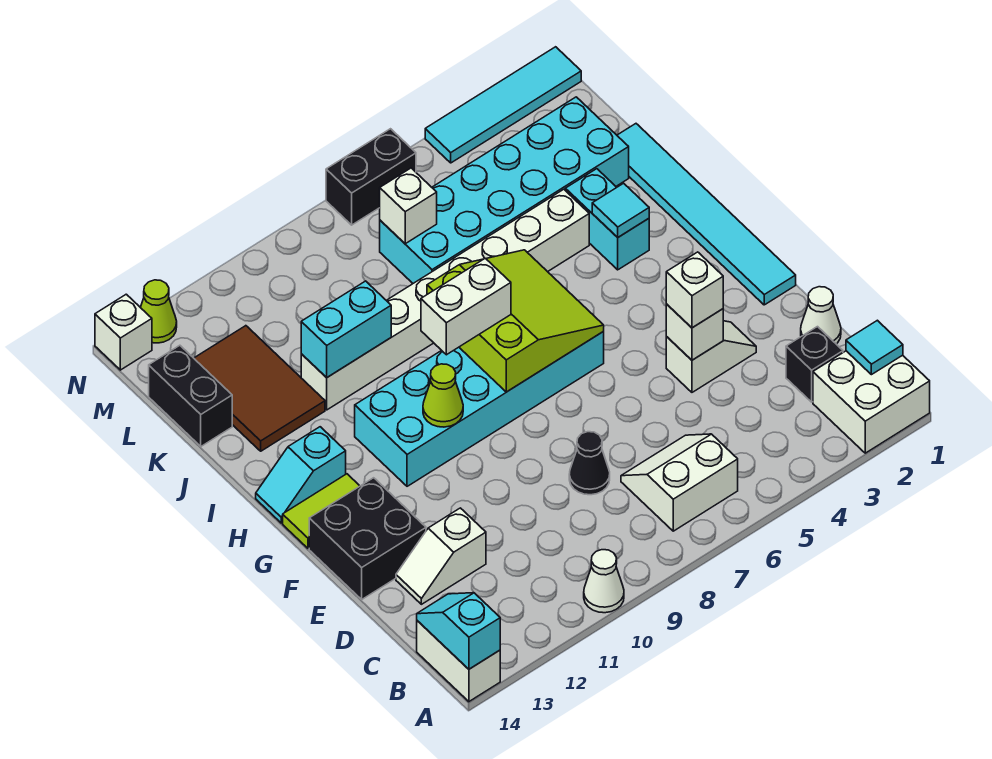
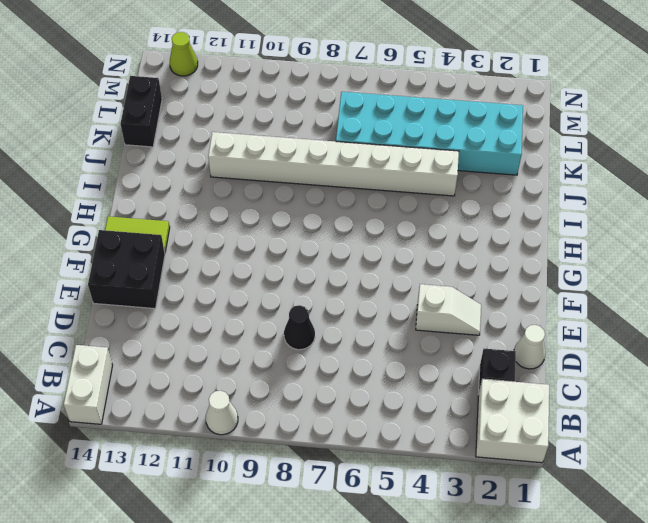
none -> white 2x2 slope [621,434,738,531]
none -> white 1x2 slope [396,508,486,604]
none -> cyan 1x6 tile [617,124,796,305]
none -> cyan 2x6 brick [355,332,604,486]

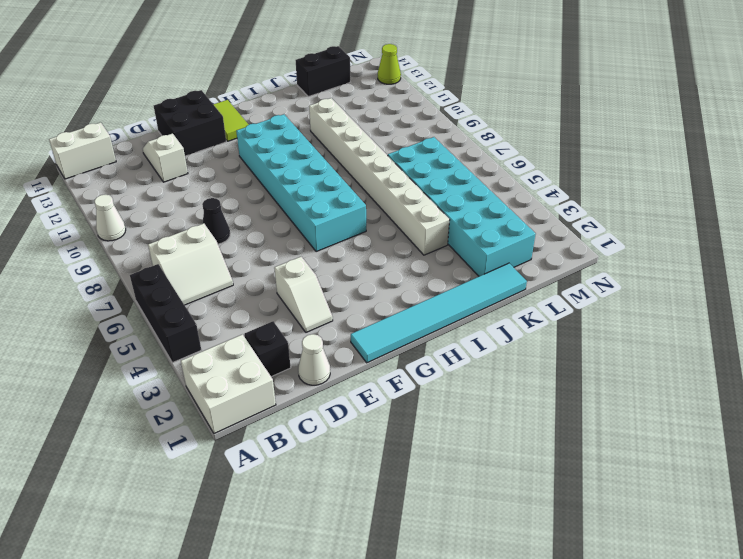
black 1x3 brick [130,264,201,363] -> none
white 2x2 slope [148,223,233,305] -> white 2x2 slope turned to [621,434,738,531]
none -> cyan 1x2 slope [256,427,346,523]
none -> cyan 1x2 brick [565,169,649,270]
none -> brown 2x3 tile [194,326,325,451]
none -> cyan 1x4 tile [425,47,581,163]

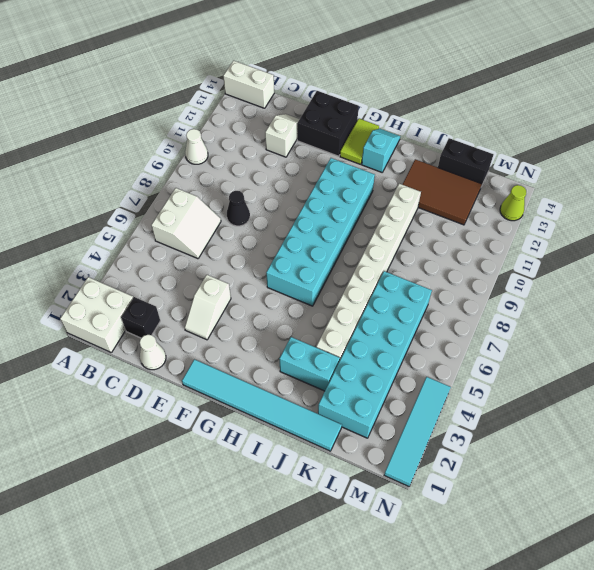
none -> black 1x2 brick [326,129,416,225]
none -> white 1x1 brick [95,294,152,370]
none -> cyan 1x2 slope [417,593,500,669]
none -> cyan 1x1 tile [846,320,903,375]

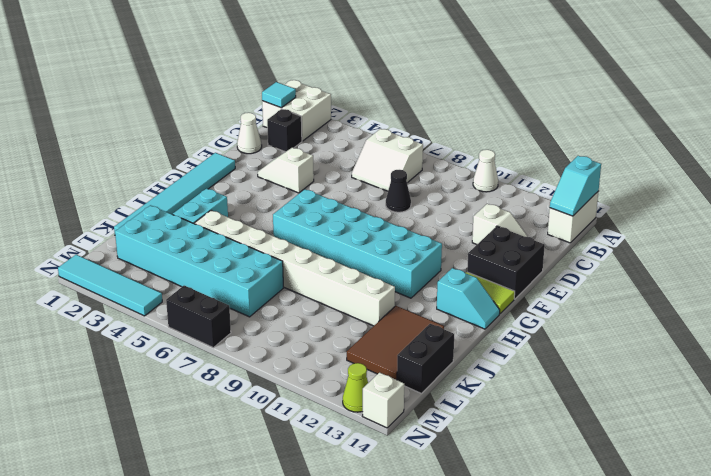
none -> white 1x1 brick [666,304,723,360]
none -> lime 3x3 slope [427,250,604,392]
none -> lime 1x1 cone [423,364,463,427]
none -> cyan 1x1 tile [592,183,649,237]

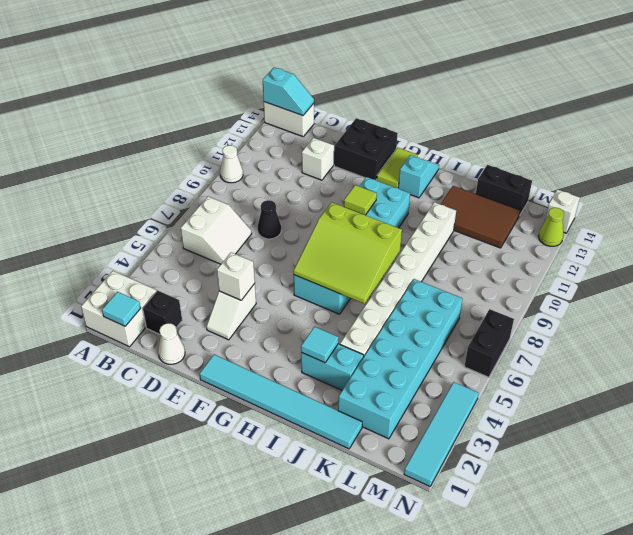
lime 1x1 tile [344,185,377,215] -> lime 1x1 cone [423,364,463,427]
none -> cyan 1x2 brick [301,281,391,378]
none -> white 1x1 brick [380,168,437,244]
none -> white 1x1 brick [666,252,723,328]
none -> white 1x2 brick [421,258,511,355]

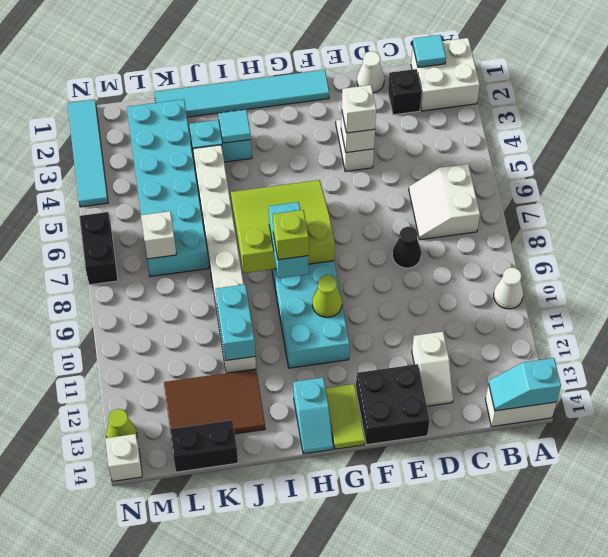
cyan 1x2 brick [269,202,308,278] -> white 1x2 brick [421,258,511,355]
lime 1x1 brick [273,210,309,260] -> none

